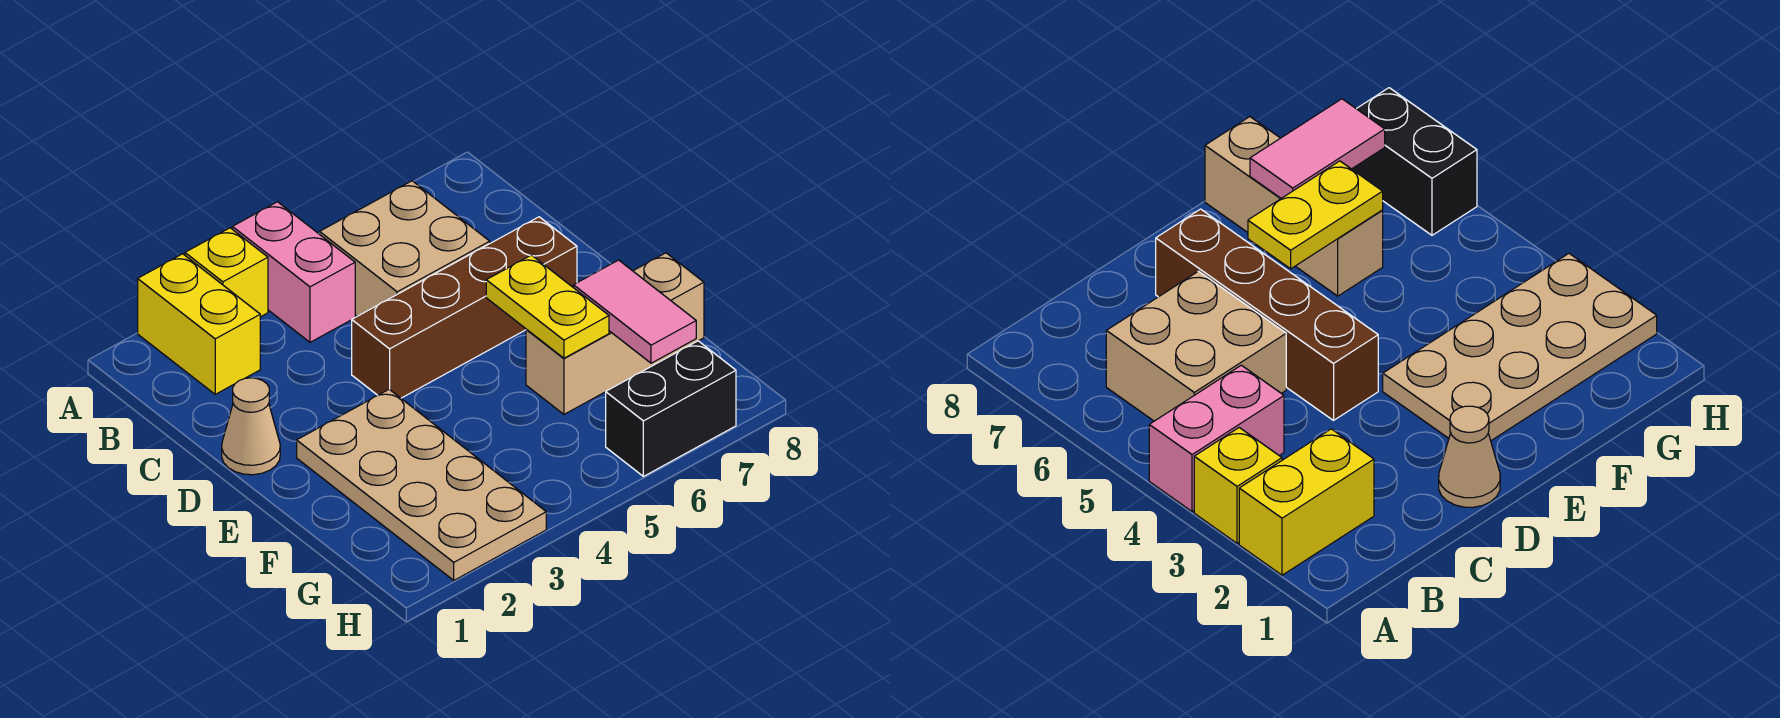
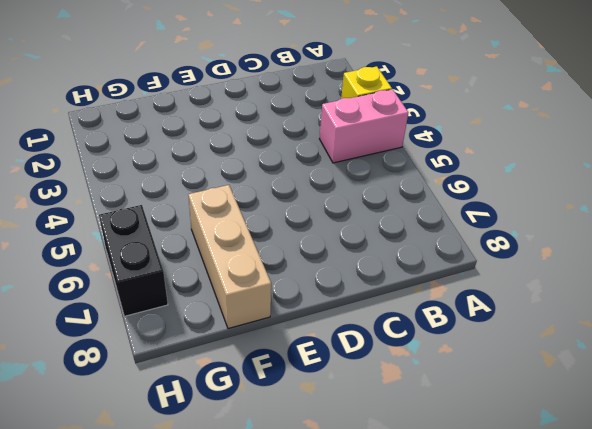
none -> yellow 1x2 brick [138,254,260,394]
none -> tan 2x2 brick [320,181,490,316]

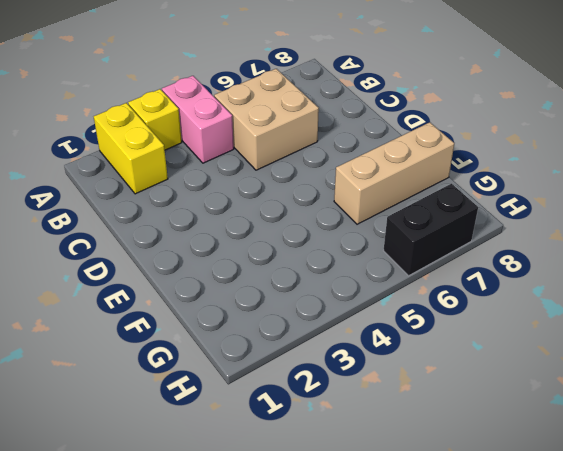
none -> tan 1x1 cone [222,378,280,475]
none -> brown 1x4 brick [352,217,577,398]

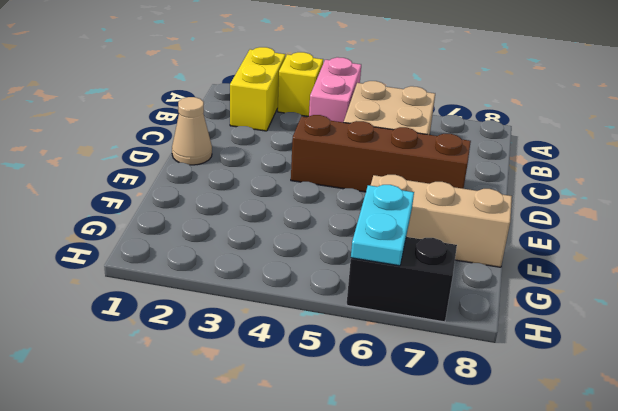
cyan 1x2 plate [351,185,414,266] -> none
none -> tan 2x4 plate [297,389,546,580]
none -> yellow 1x2 plate [486,255,609,358]

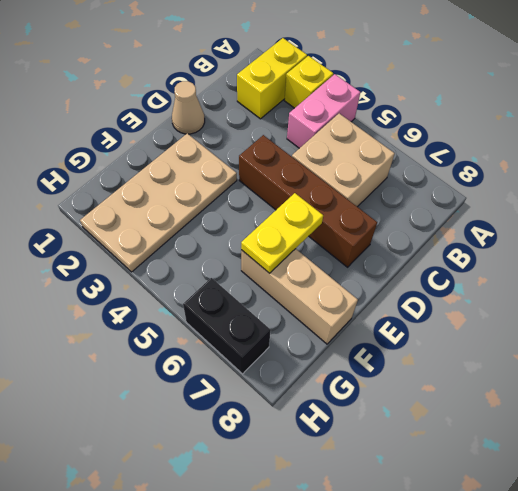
none -> pink 1x2 tile [573,260,696,363]

